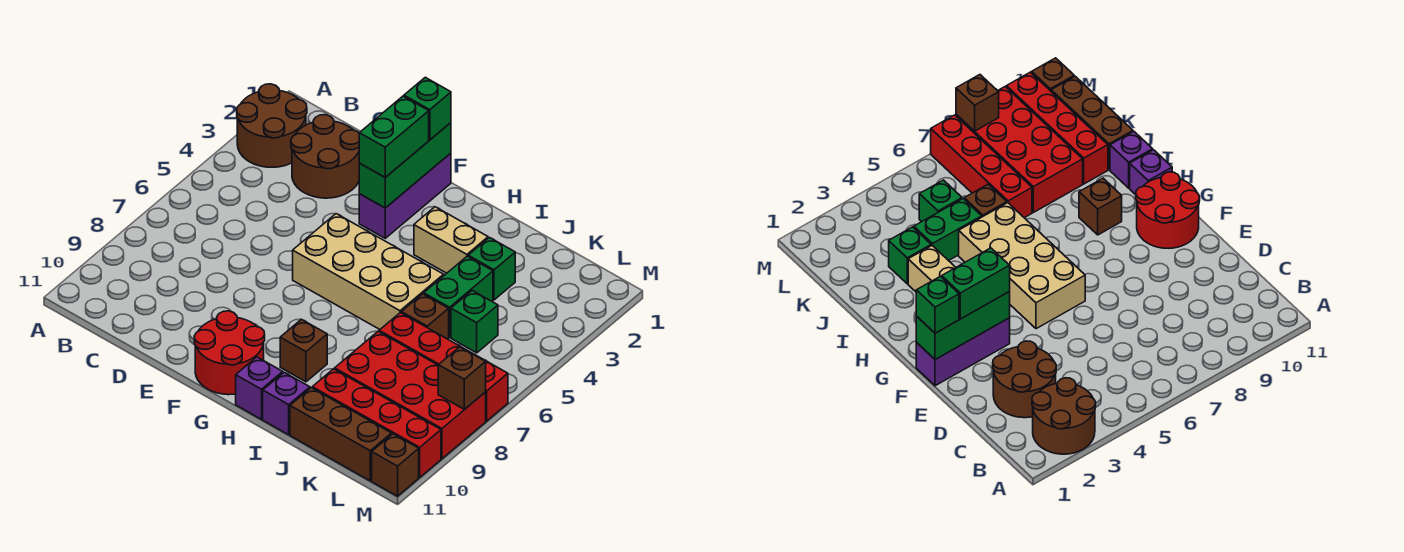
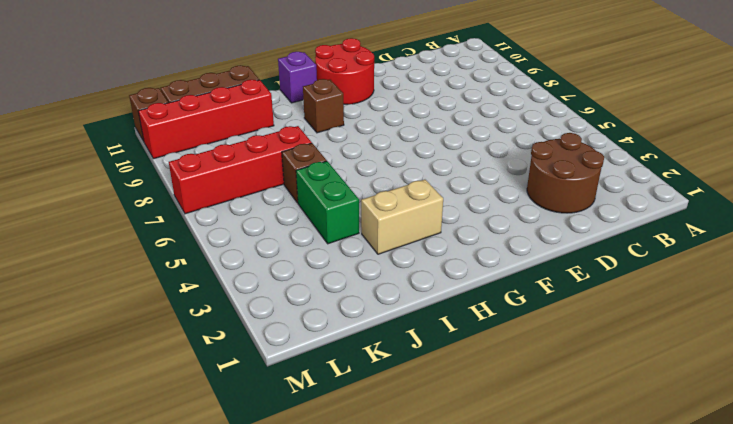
none -> brown 2x2 round brick [237,84,307,167]
none -> purple 1x3 brick [359,153,451,238]
none -> tan 2x4 brick [293,214,444,329]

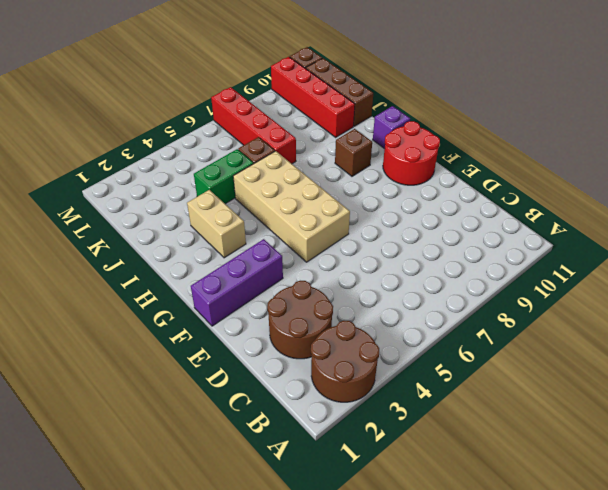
none -> purple 1x1 brick [263,372,310,435]
none -> green 1x1 brick [468,238,515,300]
none -> red 2x4 brick [335,332,486,459]

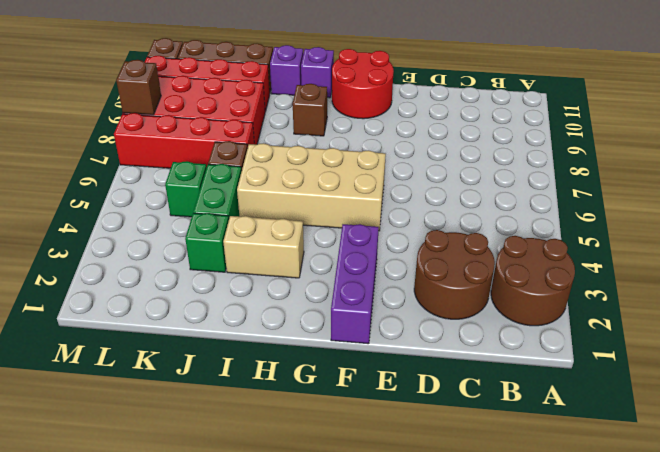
none -> green 1x3 brick [359,123,451,208]
none -> green 1x1 brick [404,77,451,140]
none -> green 1x2 brick [359,96,429,177]

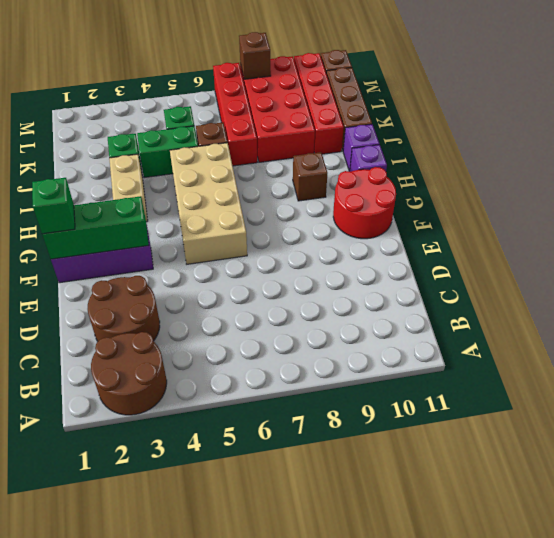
none -> green 1x2 brick [359,96,429,177]

